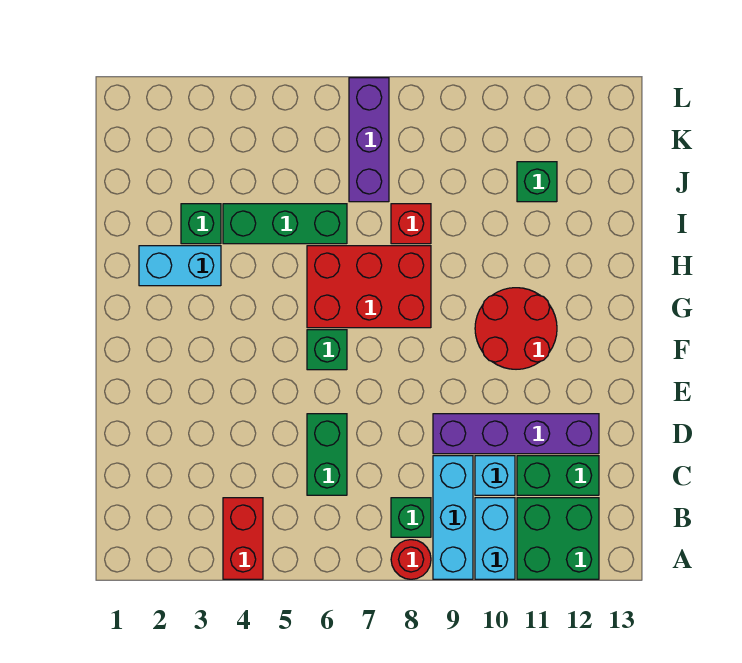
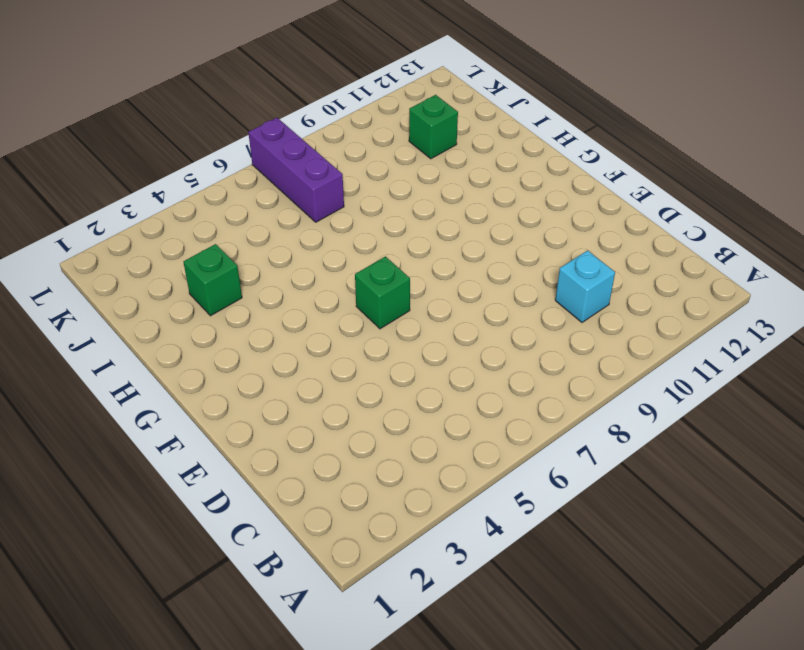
none -> red 1x2 brick [223,498,263,579]
none -> red 1x1 round brick [391,540,431,579]
none -> cyan 1x3 brick [433,456,473,579]

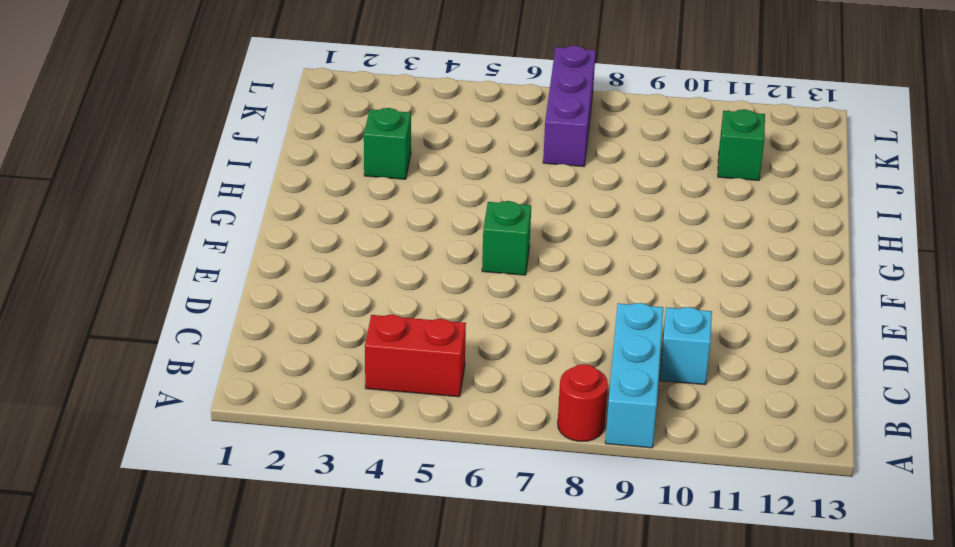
red 1x2 brick [365,315,466,397] -> red 1x2 brick turned to [223,498,263,579]
none -> cyan 1x2 brick [475,498,515,579]
none -> green 2x2 brick [517,498,599,579]
none -> green 1x1 brick [391,498,431,537]

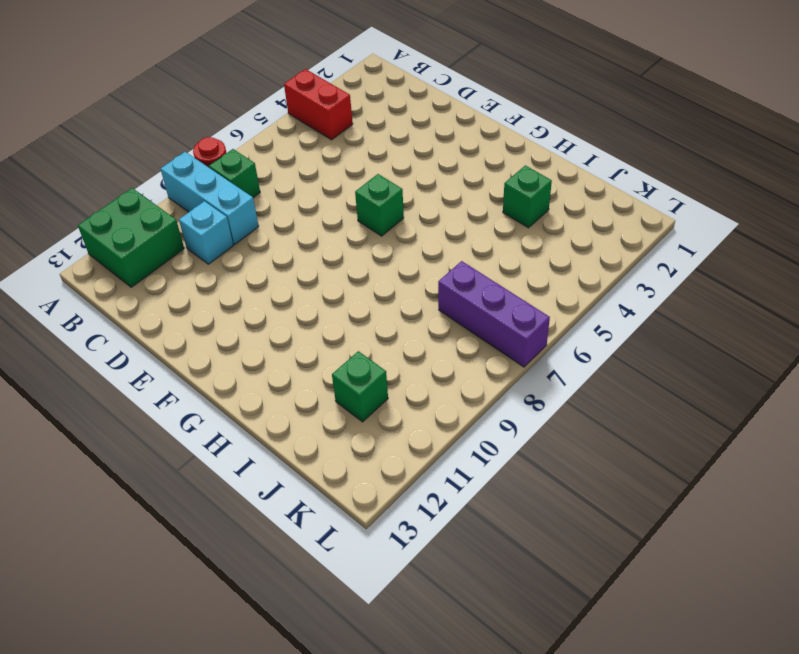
none -> cyan 1x2 brick [475,498,515,579]
none -> green 1x2 brick [307,414,347,495]
none -> green 1x2 brick [517,456,599,495]

